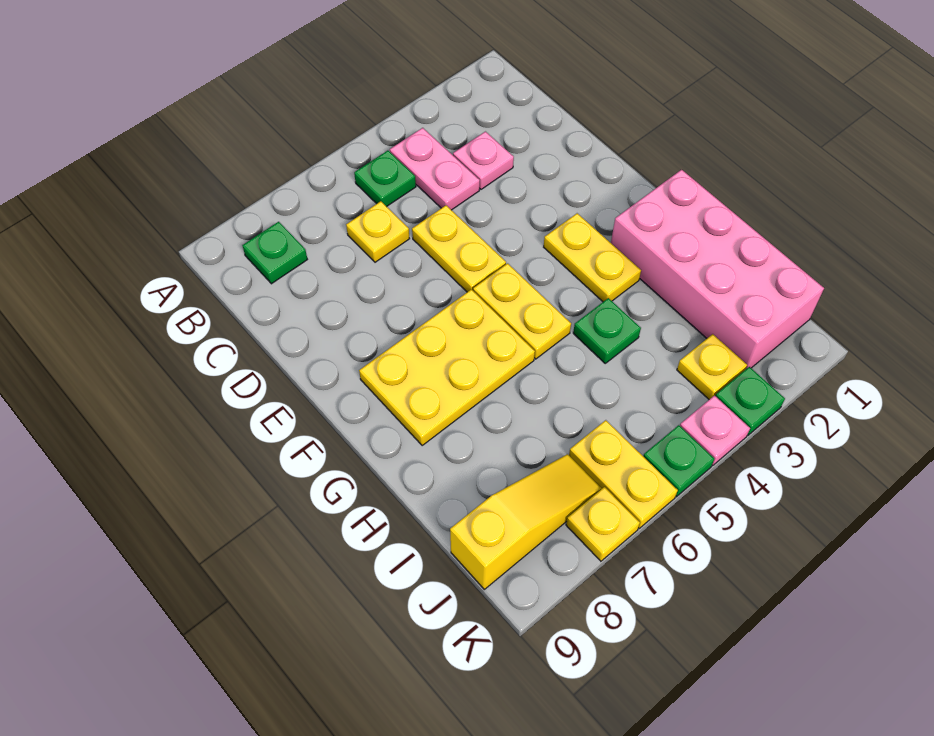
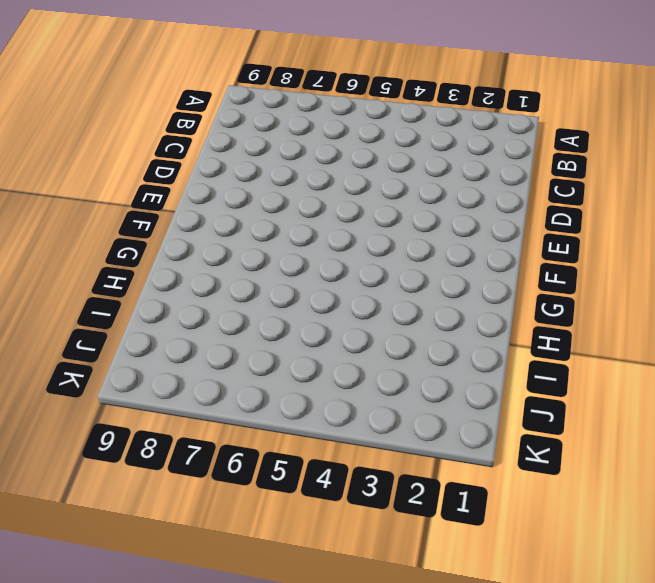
none -> pink 1x2 plate [390,128,480,210]
none -> green 1x1 plate [354,151,416,207]
none -> green 1x1 plate [242,222,307,284]

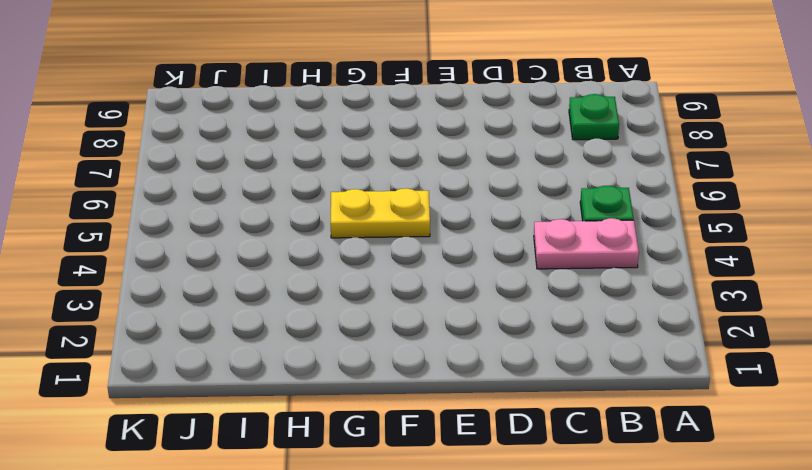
none -> pink 1x1 plate [453,132,514,189]
none -> yellow 1x1 plate [346,201,410,262]
none -> yellow 1x2 plate [412,205,506,292]

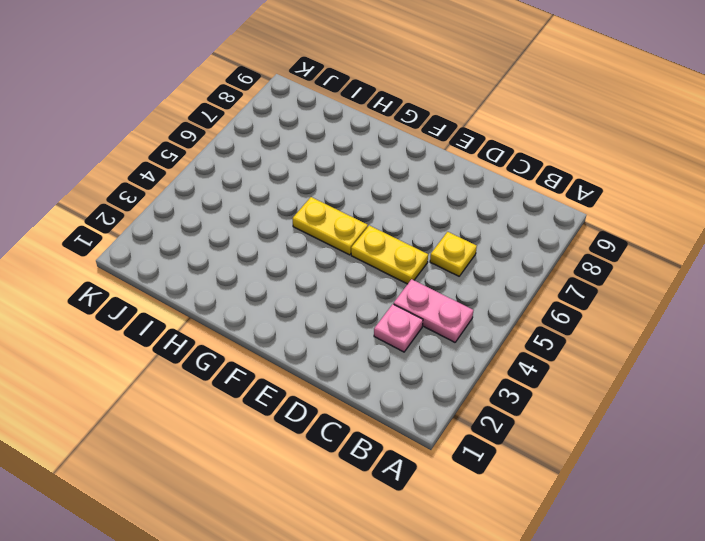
none -> green 1x1 plate [354,151,416,207]
none -> green 1x1 plate [242,222,307,284]
none -> yellow 1x2 plate [544,213,641,302]

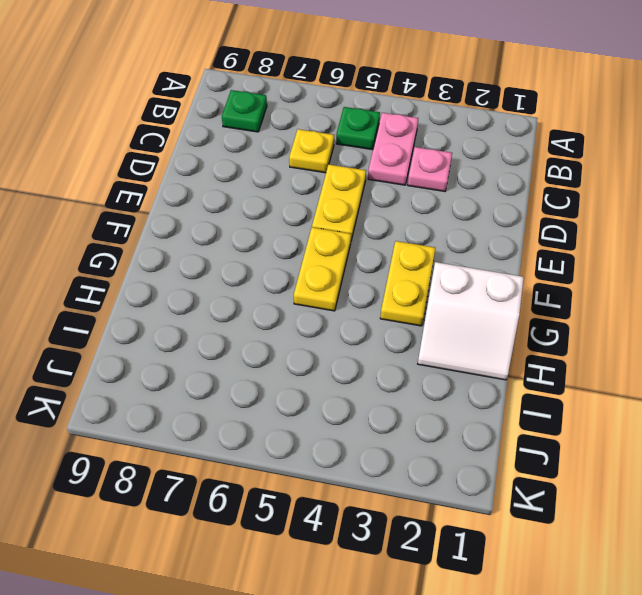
white 2x2 slope [418,262,524,380] -> pink 2x4 brick [611,170,824,369]
none -> yellow 2x3 plate [359,289,535,445]
none -> green 1x1 plate [573,298,641,363]
none -> yellow 1x1 plate [677,334,747,400]

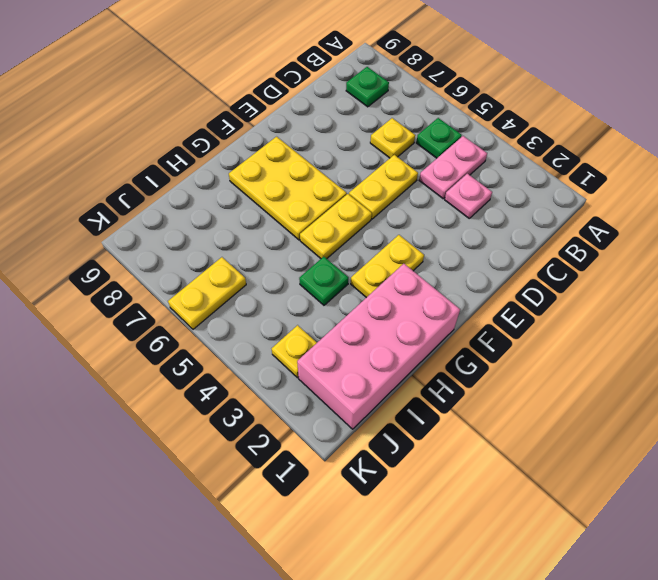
none -> yellow 1x3 slope [450,454,602,589]
none -> green 1x1 plate [716,367,785,435]
none -> pink 1x1 plate [680,396,750,466]

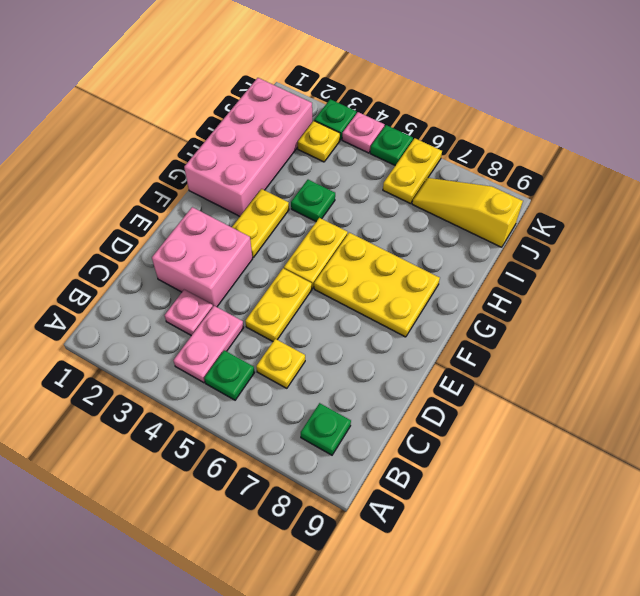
pink 2x2 brick [152,207,252,307] -> none
none -> yellow 1x1 plate [566,487,640,561]

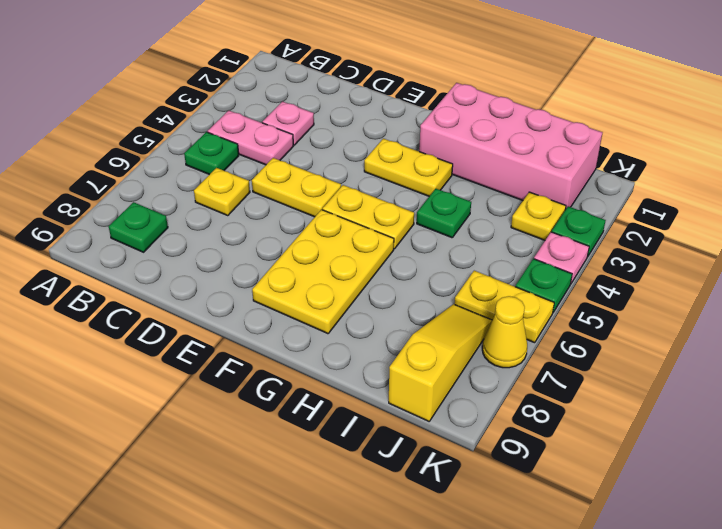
yellow 1x1 cone [482,296,527,368] -> yellow 1x1 plate [566,487,640,561]

